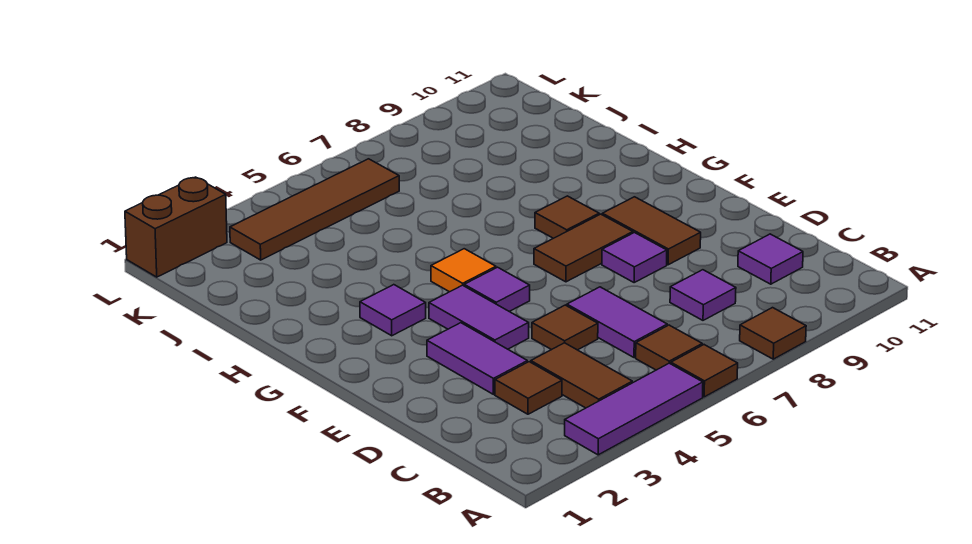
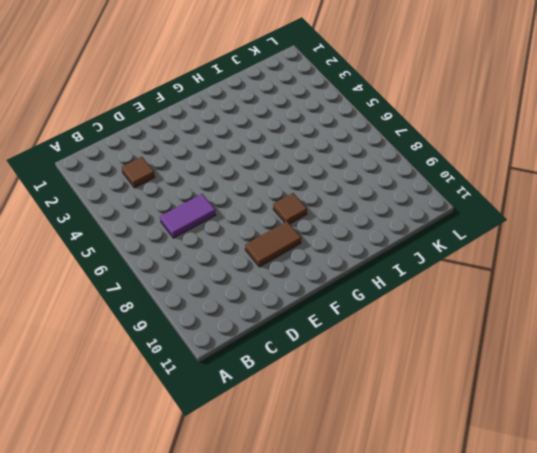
none -> purple 1x3 tile [565,363,703,455]
none -> brown 1x1 tile [671,345,738,397]
none -> brown 1x1 tile [740,308,806,359]

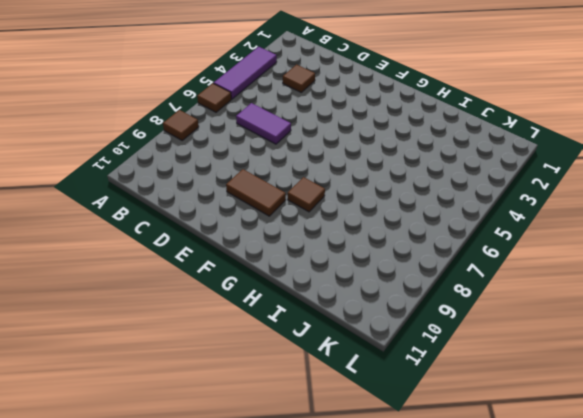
none -> brown 1x2 tile [531,343,632,408]
none -> brown 1x1 tile [636,325,702,370]
none -> purple 1x1 tile [670,270,736,320]

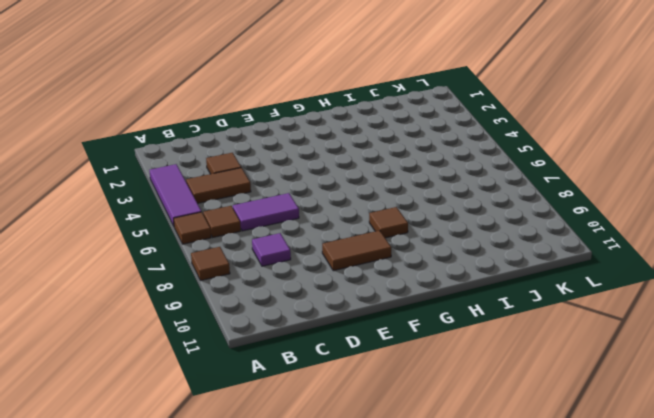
none -> purple 1x1 tile [738,234,803,284]
none -> purple 1x2 tile [427,323,527,394]
none -> brown 1x1 tile [532,305,598,350]

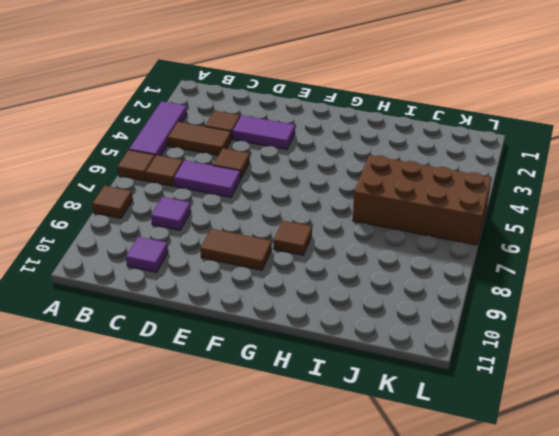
brown 2x4 brick [353,155,492,245] -> brown 1x4 tile [230,159,399,260]
none -> purple 1x2 tile [429,285,529,349]
none -> purple 1x1 tile [602,233,667,282]
none -> purple 1x1 tile [464,267,530,312]

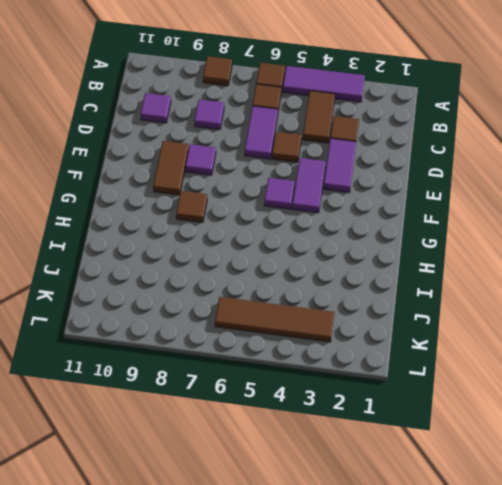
none -> brown 1x2 tile [534,214,633,282]
none -> purple 1x1 tile [360,285,426,336]
none -> orange 1x1 tile [431,249,496,292]

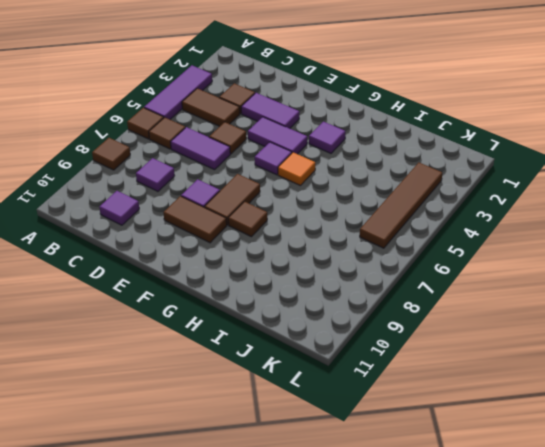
none -> brown 1x2 brick [125,177,227,277]

